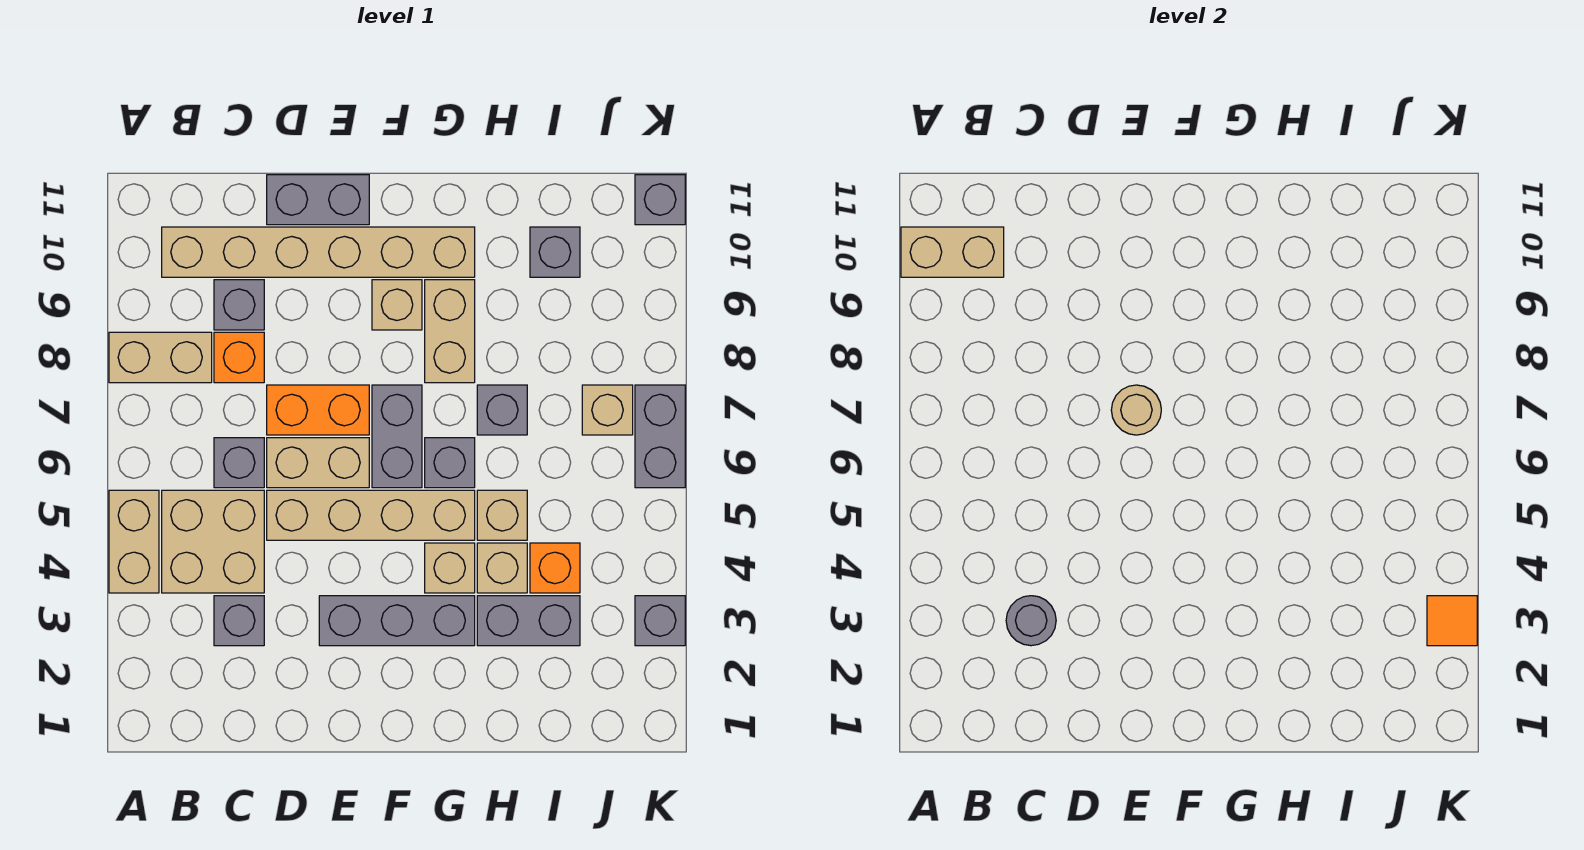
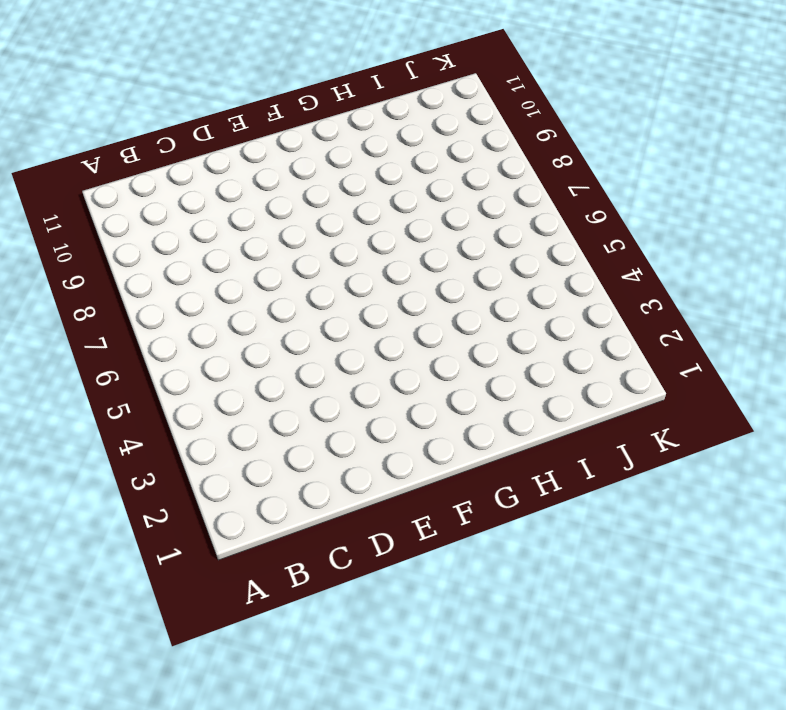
none -> tan 1x2 brick [109,490,159,593]
none -> tan 1x2 brick [109,332,212,383]
none -> tan 2x2 brick [162,490,264,593]
none -> tan 1x6 brick [162,227,475,277]

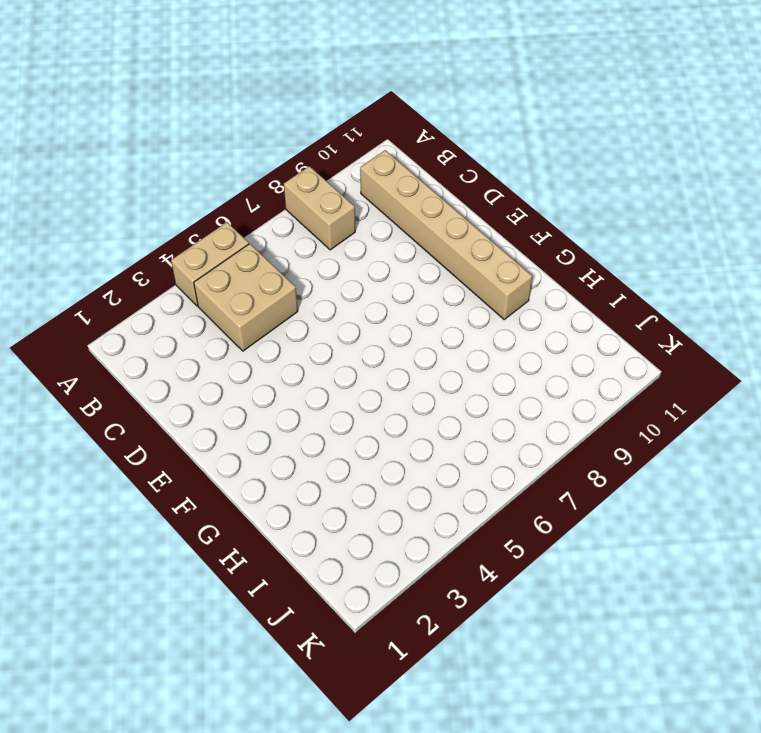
none -> grey 1x1 brick [214,596,264,646]
none -> grey 1x1 brick [214,438,264,488]
none -> orange 1x1 brick [214,332,264,383]
none -> grey 1x1 brick [214,280,264,330]

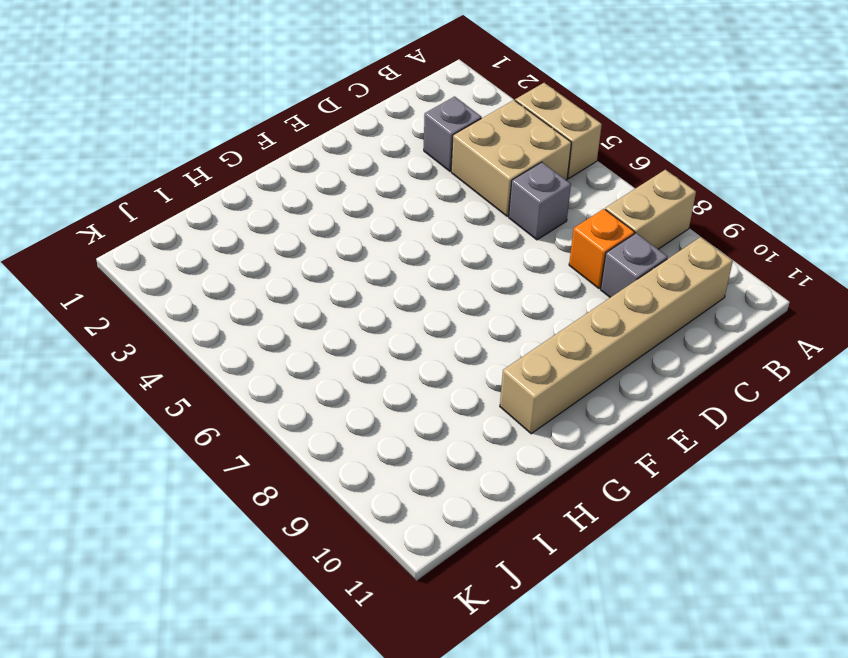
none -> tan 1x4 brick [267,490,475,540]
none -> tan 1x2 brick [267,438,369,488]
none -> orange 1x2 brick [267,385,369,435]
none -> grey 1x2 brick [267,175,369,225]

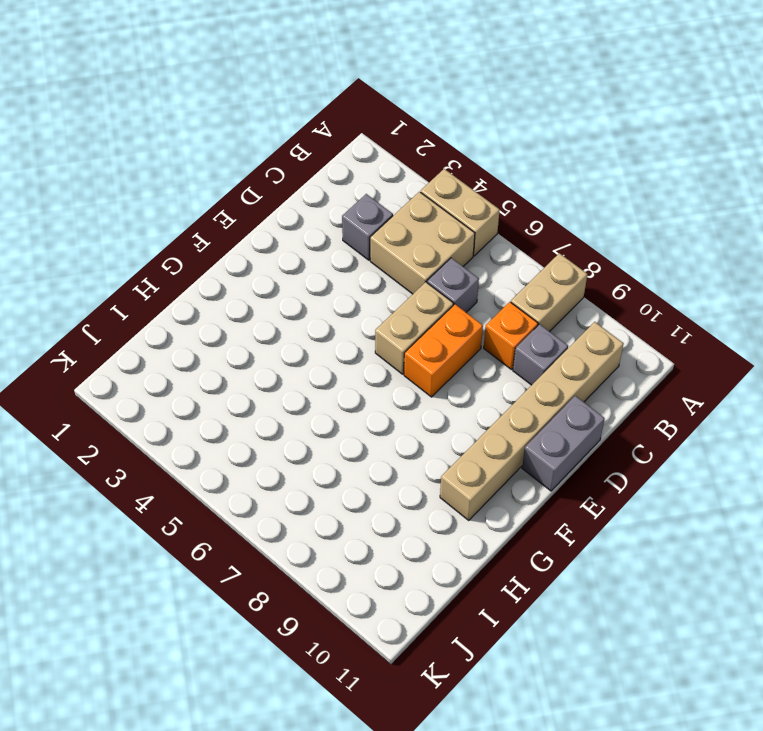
none -> tan 1x4 brick [267,490,475,540]
none -> grey 1x3 brick [319,596,475,646]
none -> grey 1x2 brick [372,385,422,488]
none -> tan 1x1 brick [372,280,422,330]

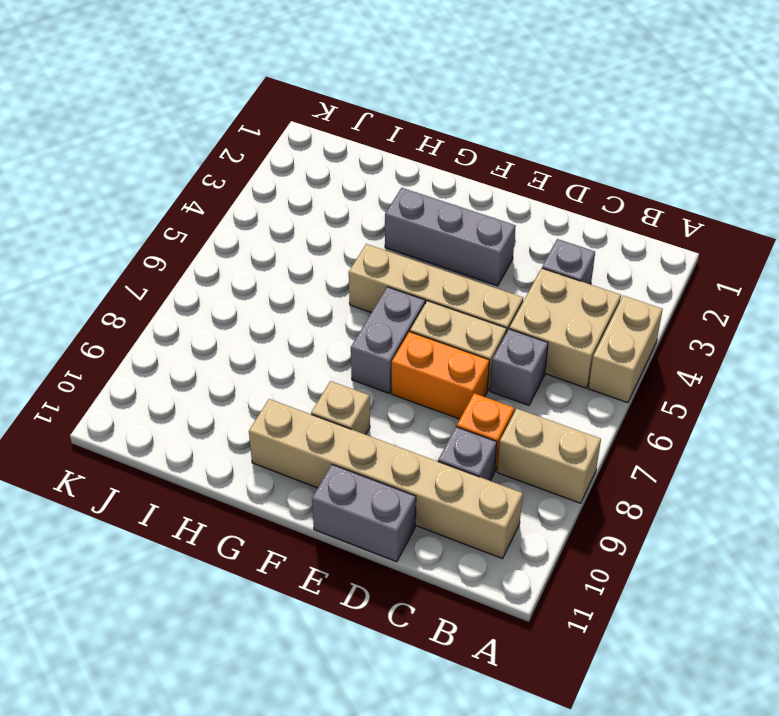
none -> tan 1x1 brick [425,543,475,593]
none -> grey 1x1 brick [425,438,475,488]
none -> tan 1x2 brick [425,280,475,383]
none -> grey 1x2 brick [477,596,580,646]

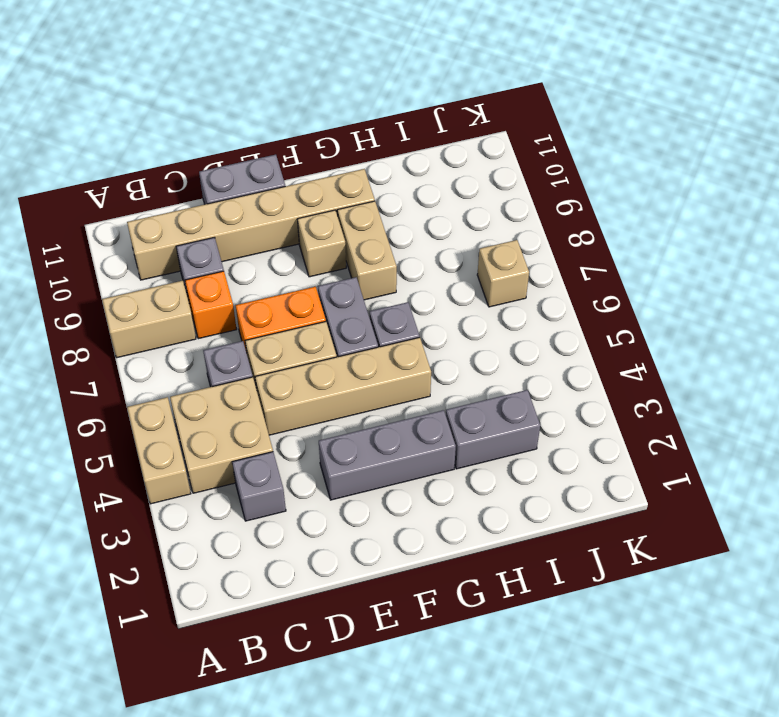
none -> tan 1x1 brick [425,543,475,593]
none -> tan 1x1 brick [477,543,527,593]
none -> tan 1x1 brick [477,490,527,540]
none -> grey 1x1 brick [477,385,527,435]

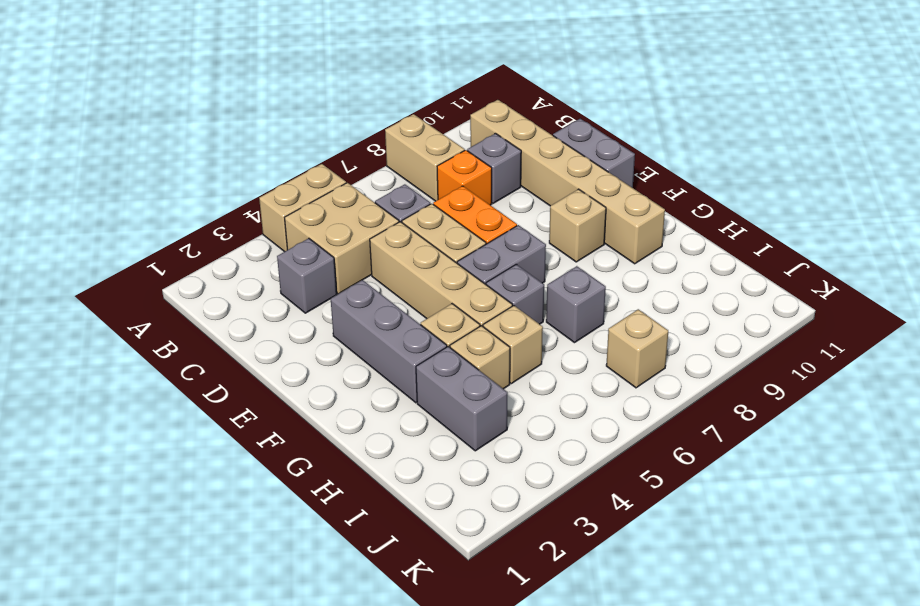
none -> tan 1x2 brick [425,280,475,383]
none -> orange 1x1 brick [530,543,580,593]
none -> grey 1x1 brick [530,227,580,277]
none -> grey 1x1 brick [635,596,685,646]

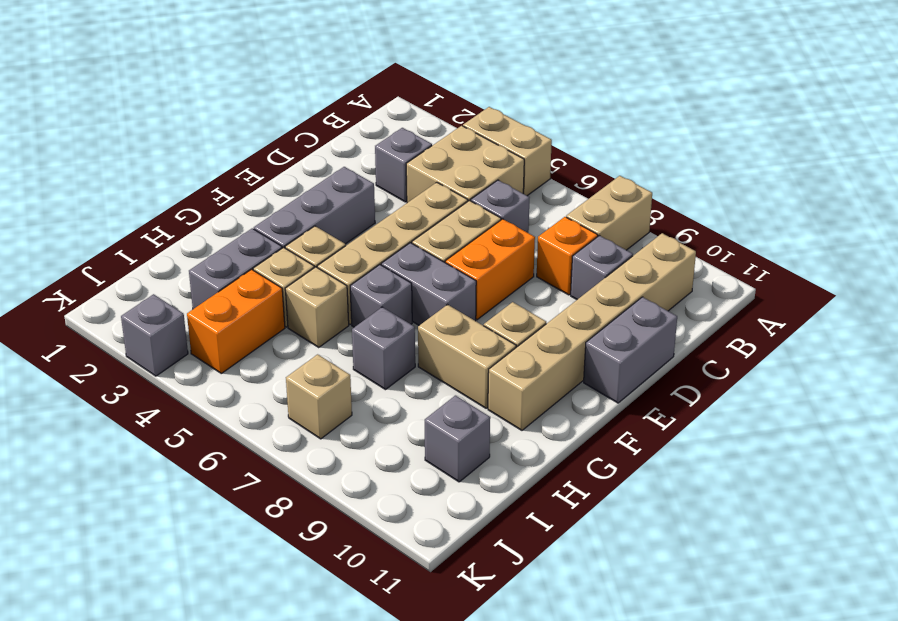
orange 1x2 brick [187,269,285,373] -> orange 1x1 brick [530,543,580,593]
none -> grey 1x2 brick [635,385,685,488]
none -> grey 1x1 brick [635,175,685,225]
none -> tan 1x2 brick [901,227,1004,277]
none -> grey 1x1 round brick [1006,596,1056,646]

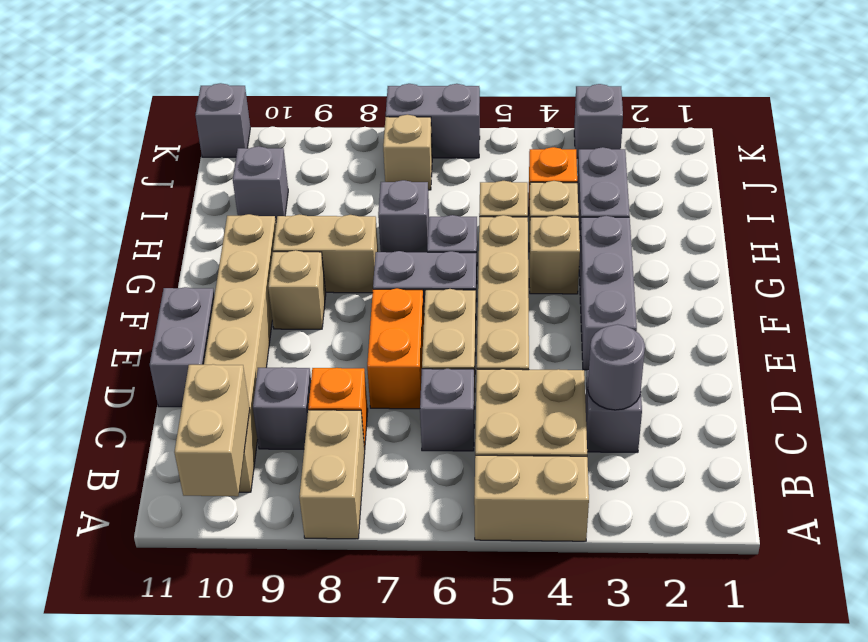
none -> tan 1x1 round brick [1111,385,1161,435]
none -> orange 1x1 tile [1427,596,1477,646]

